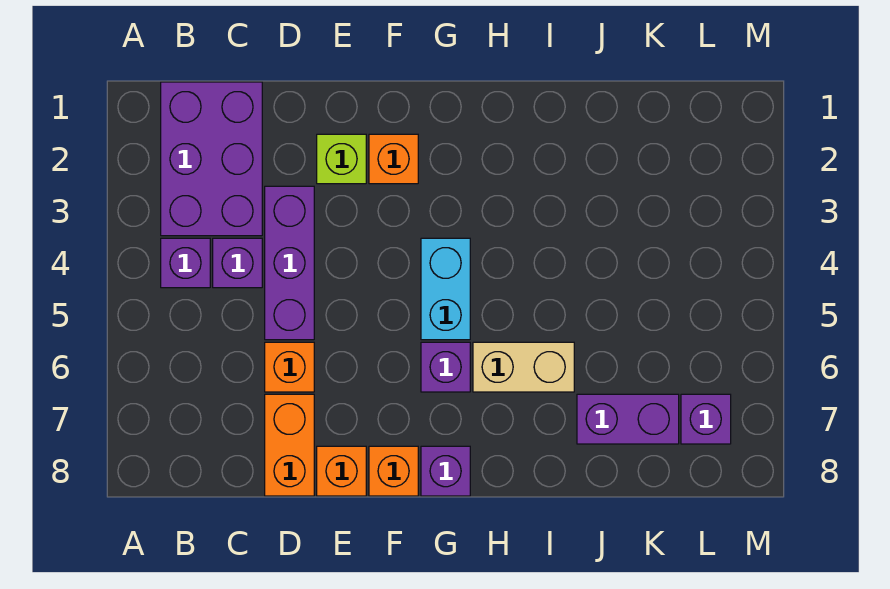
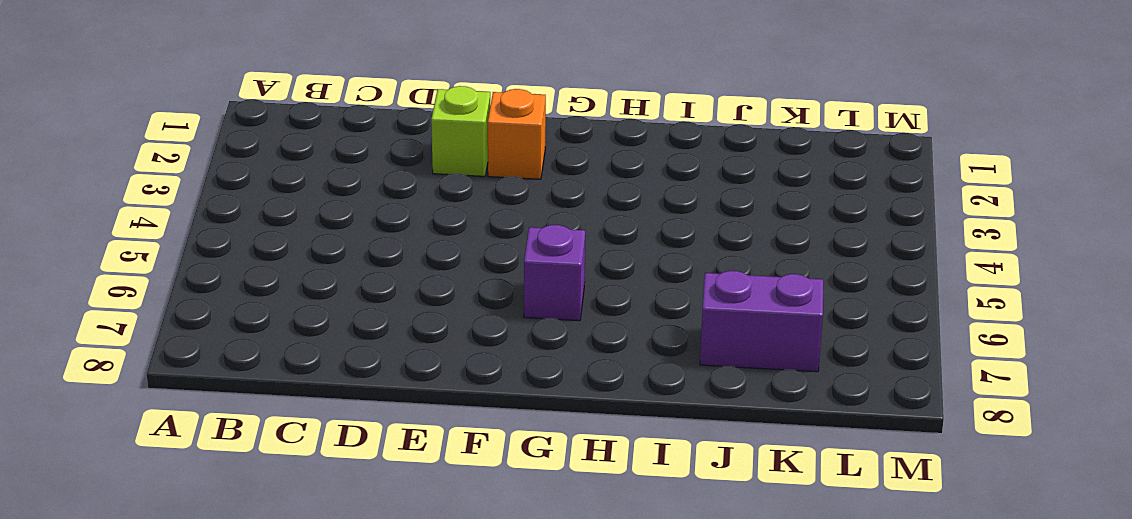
none -> purple 2x3 brick [161,82,262,236]
none -> purple 1x1 brick [161,238,210,288]
none -> purple 1x1 brick [213,238,262,288]

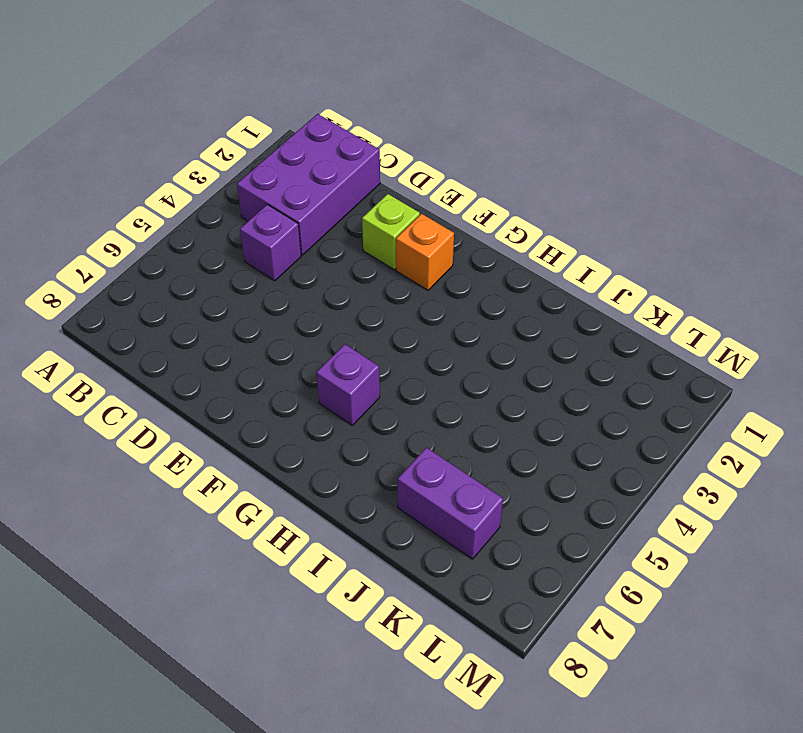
none -> purple 1x1 brick [161,238,210,288]
none -> purple 1x3 brick [265,186,314,340]
none -> orange 1x1 brick [265,342,314,392]

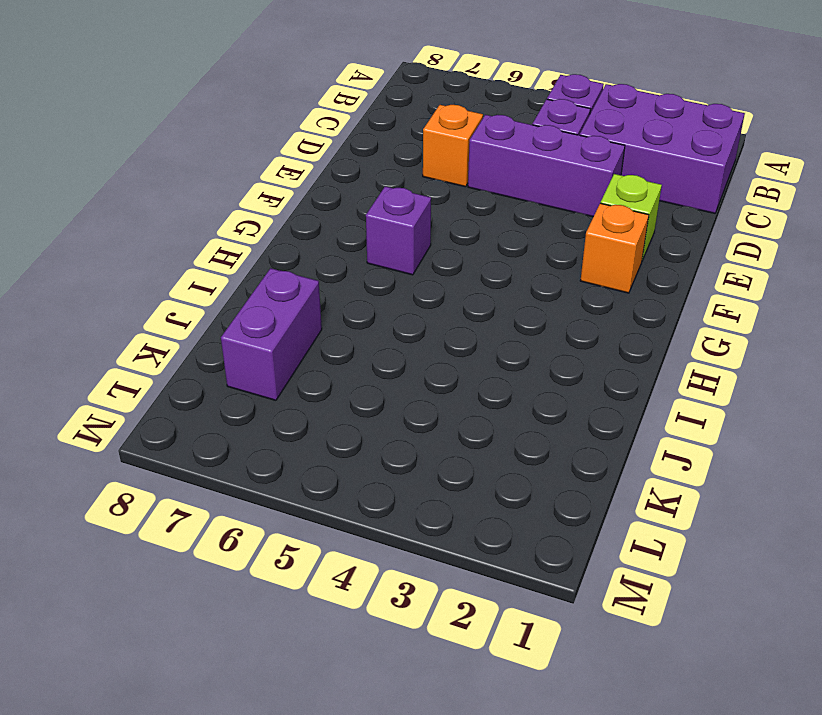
none -> orange 1x2 brick [265,394,314,496]
none -> orange 1x1 brick [317,446,366,496]
none -> orange 1x1 brick [369,446,418,496]

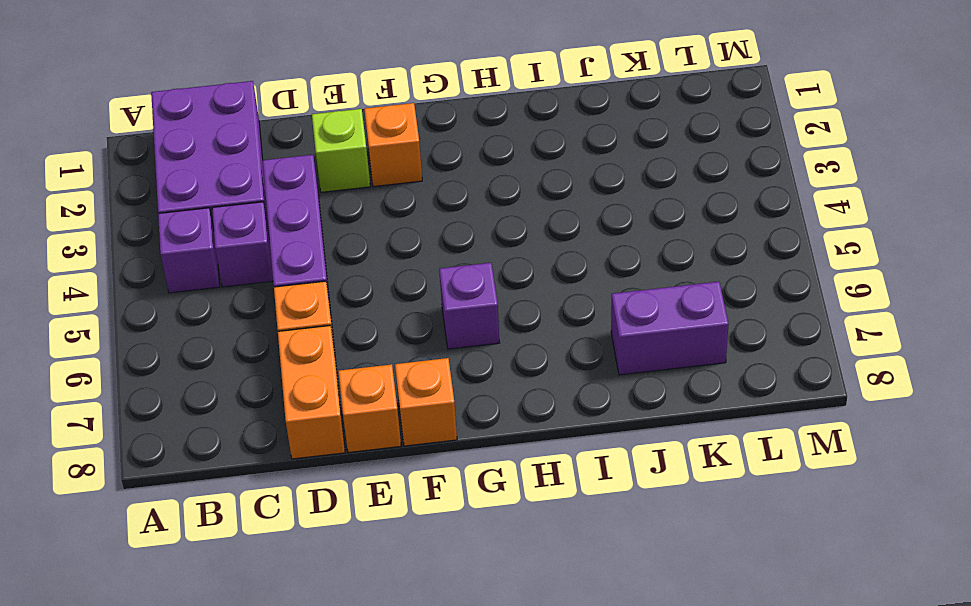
none -> cyan 1x2 brick [421,238,470,340]
none -> purple 1x1 brick [421,446,470,496]
none -> tan 1x2 brick [473,342,574,392]

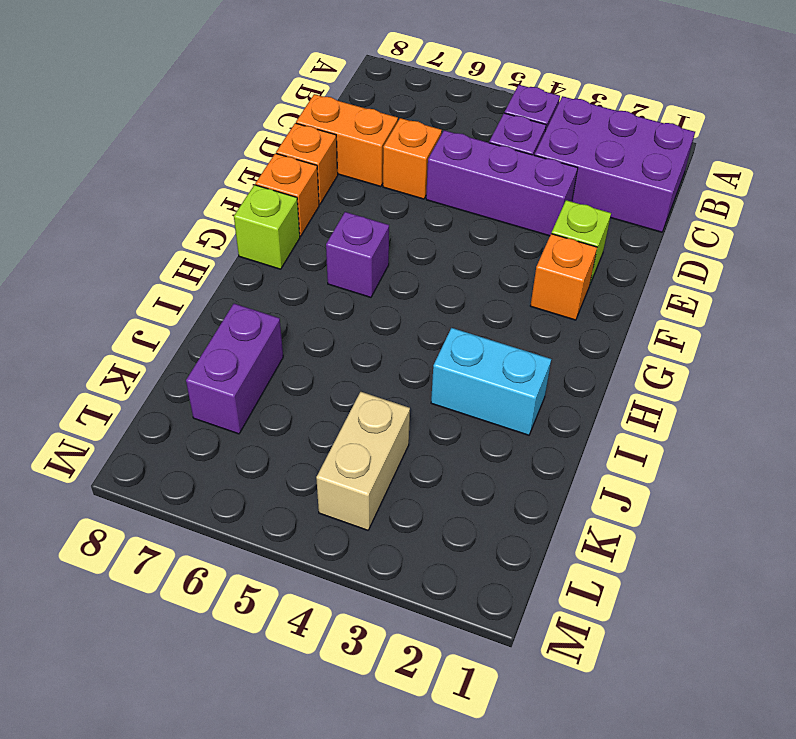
lime 1x1 brick [234,185,300,269] -> purple 1x1 brick [421,446,470,496]
cyan 1x2 brick [431,328,551,435] -> cyan 1x2 brick moved to [421,238,470,340]
tan 1x2 brick [316,392,410,530] -> tan 1x2 brick moved to [473,342,574,392]
none -> purple 1x1 brick [681,394,731,444]

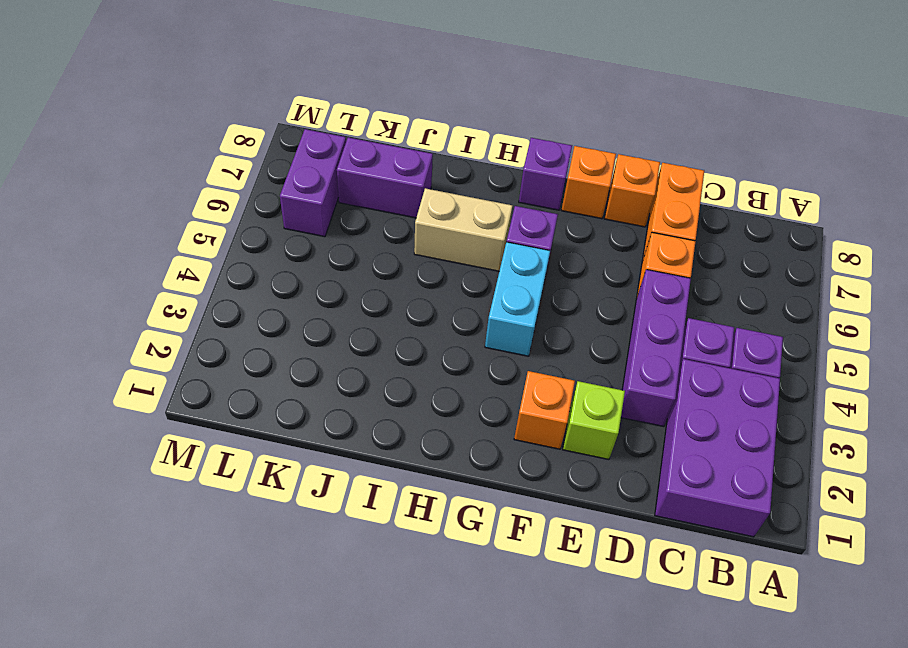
purple 1x2 brick [280,129,346,237] -> purple 1x1 brick [681,394,731,444]

